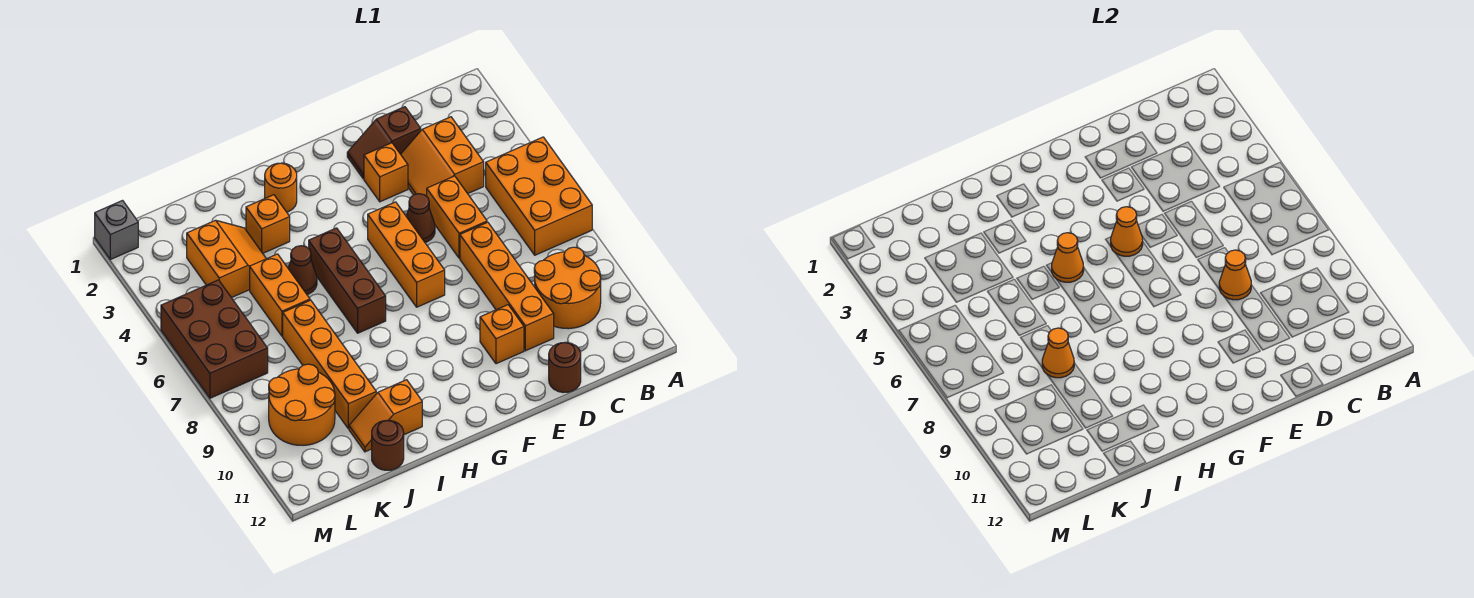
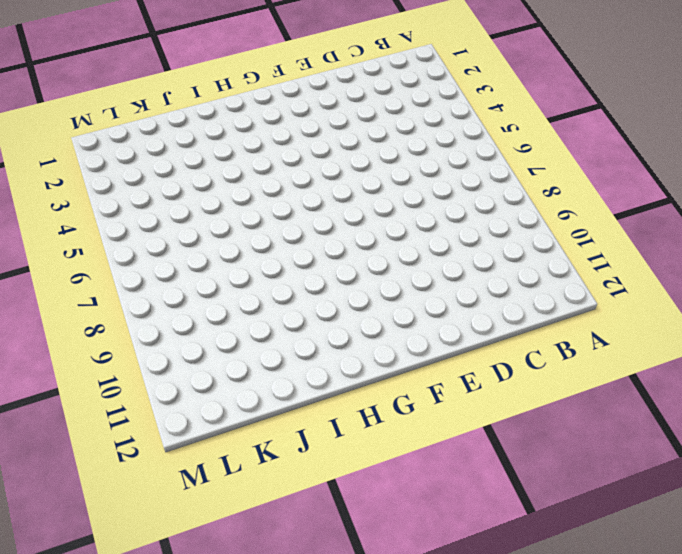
none -> orange 2x3 brick [486,137,592,255]
none -> orange 2x2 round brick [534,247,601,329]
none -> orange 2x2 slope [401,117,484,196]

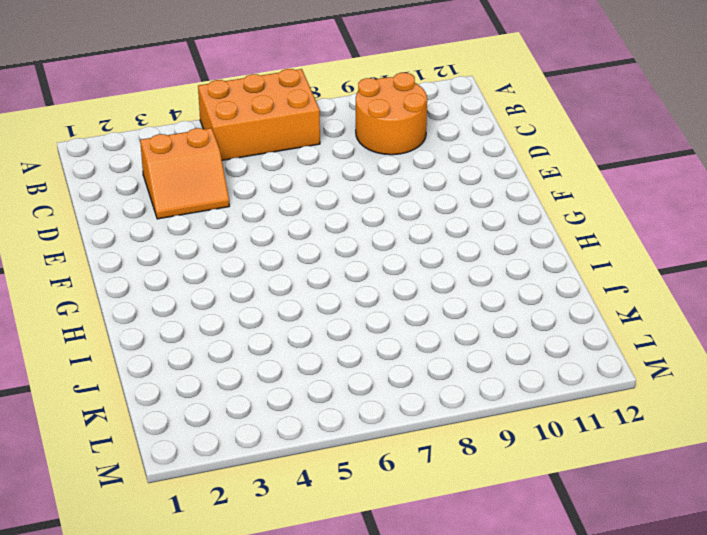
none -> brown 1x2 slope [347,107,421,179]
none -> orange 1x2 brick [427,176,487,258]
none -> orange 1x4 brick [460,222,554,351]

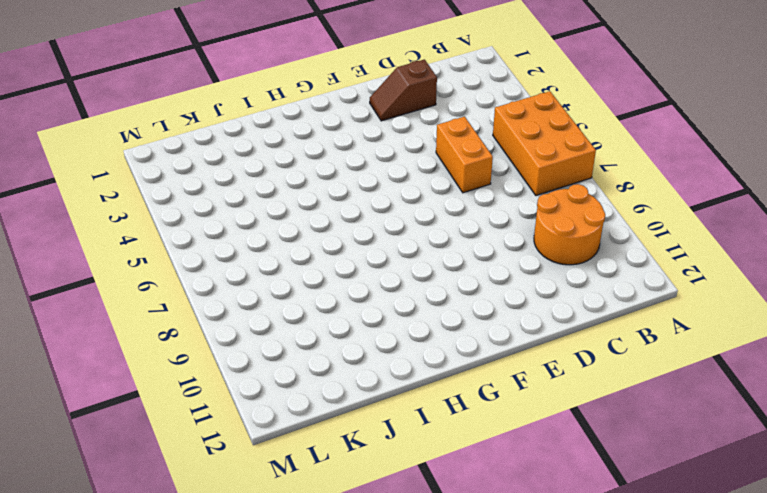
none -> orange 2x2 slope [401,117,484,196]
none -> orange 1x4 brick [460,222,554,351]
none -> brown 1x1 round brick [549,342,581,393]

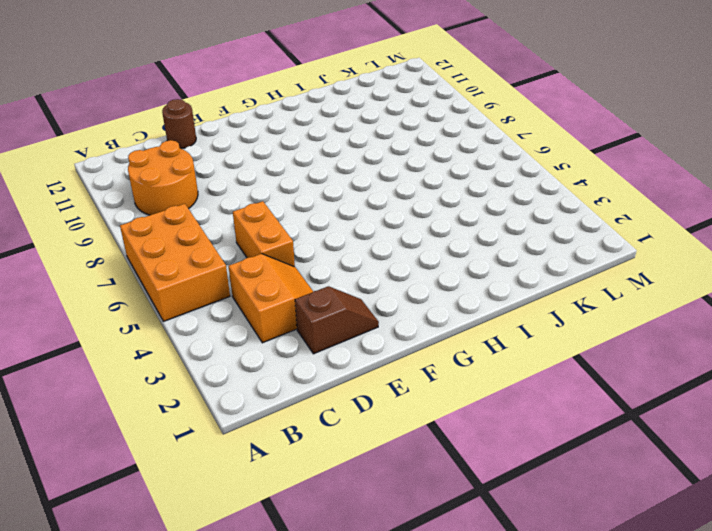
none -> orange 1x4 brick [460,222,554,351]
none -> orange 1x1 brick [364,143,408,202]
none -> brown 1x1 cone [406,194,435,243]

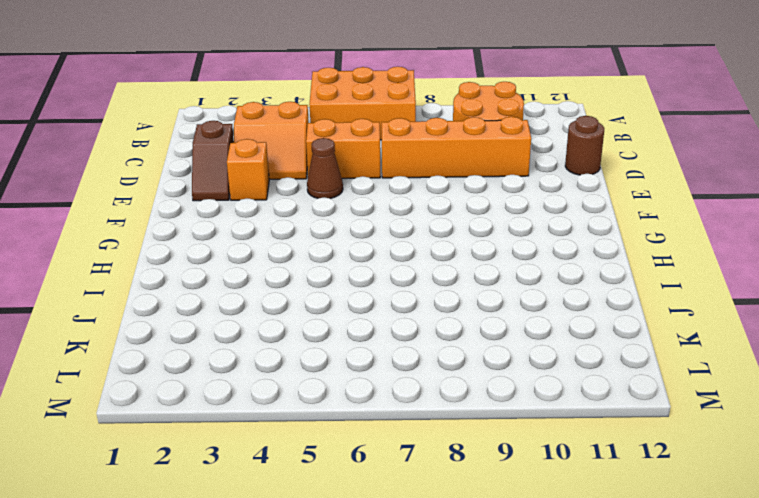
none -> orange 1x1 brick [480,305,524,364]
none -> orange 1x3 brick [368,202,445,307]
none -> orange 1x1 round brick [265,163,297,212]

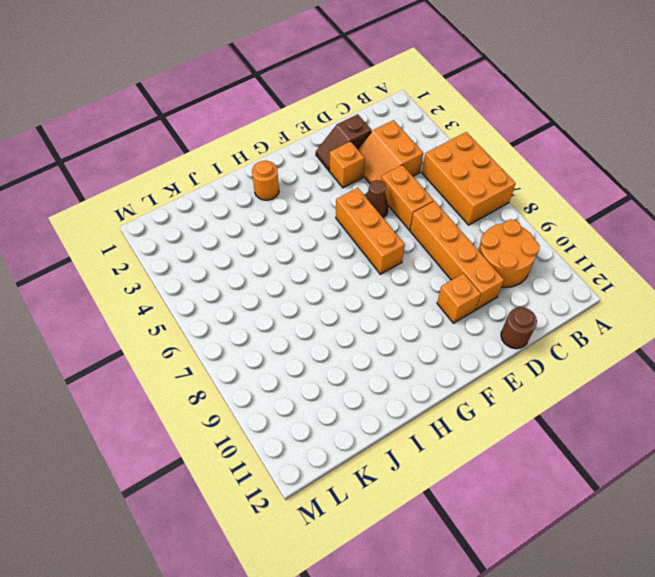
none -> brown 1x3 brick [309,228,386,333]
none -> orange 1x1 brick [246,195,290,253]
none -> brown 1x1 cone [288,246,317,294]

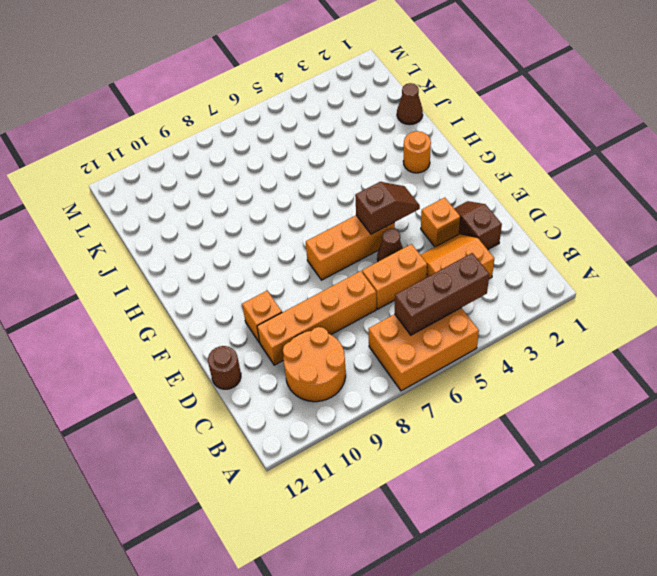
brown 1x3 brick [395,253,489,335] -> brown 1x3 brick moved to [309,228,386,333]
brown 1x2 slope [355,182,420,234] -> orange 1x1 cone [1111,207,1143,256]
brown 1x1 cone [397,83,423,125] -> brown 1x1 cone moved to [288,246,317,294]
none -> orange 1x1 brick [246,195,290,253]
none -> orange 1x2 slope [349,380,422,452]
none -> orange 2x2 slope [187,220,266,298]

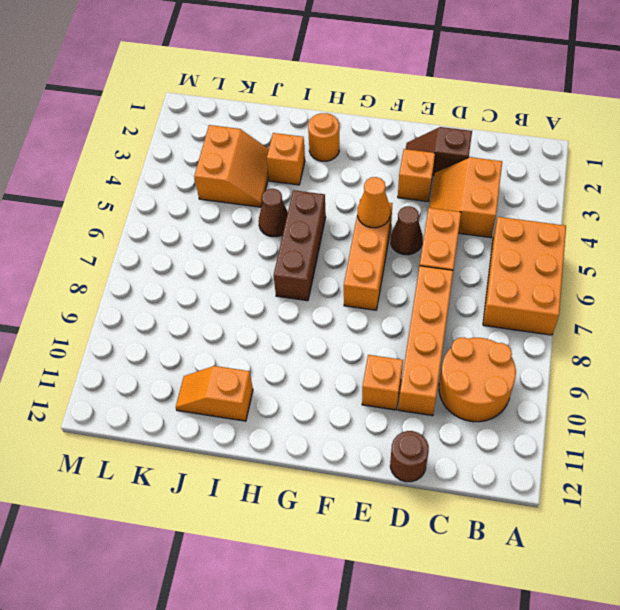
none -> orange 1x2 brick [250,254,310,336]
none -> orange 1x4 brick [283,300,376,429]
none -> brown 1x1 round brick [372,420,404,470]

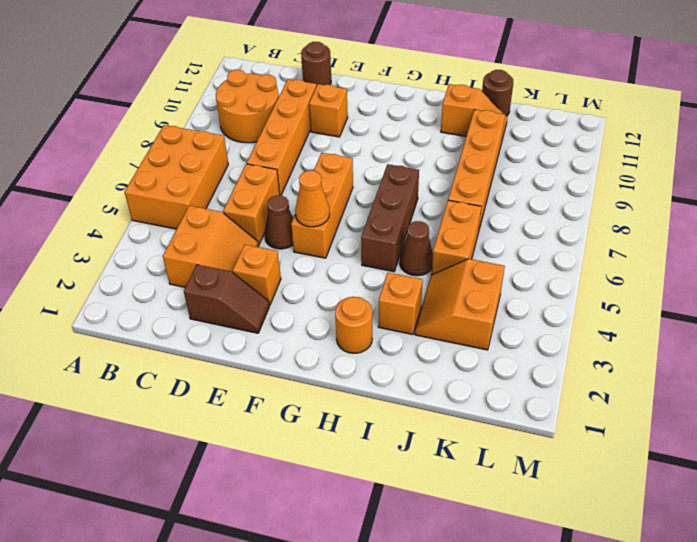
none -> orange 2x2 round brick [269,364,335,445]
none -> brown 2x3 brick [161,280,268,398]
none -> grey 1x1 brick [95,201,138,260]

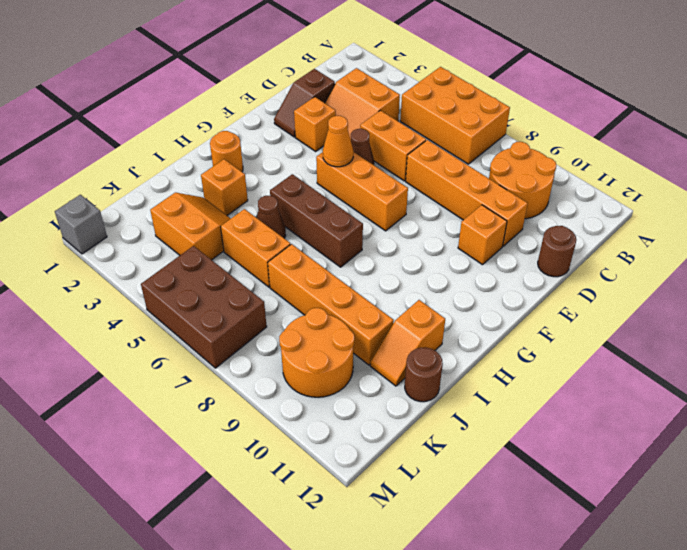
none -> orange 1x1 cone [1219,250,1251,300]
none -> orange 1x1 cone [1052,233,1084,282]
none -> orange 1x1 cone [1042,328,1074,378]

